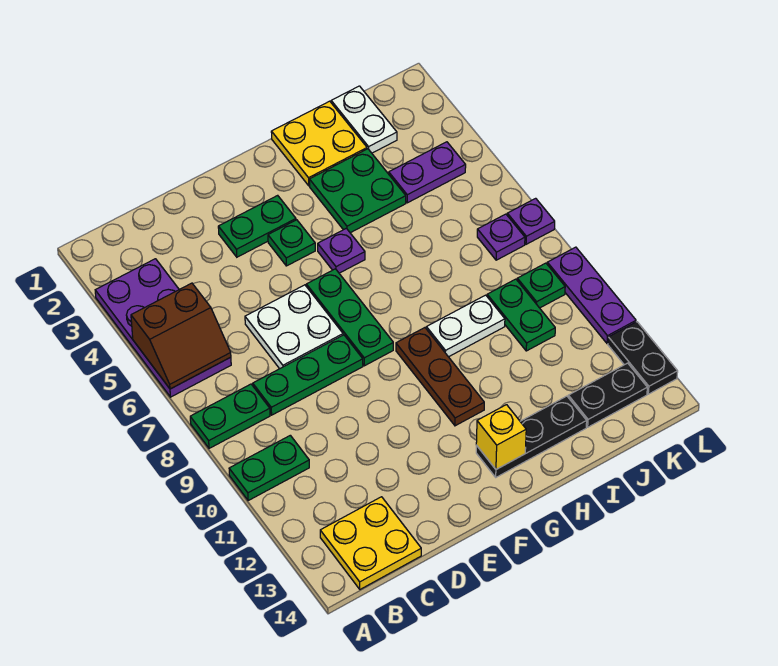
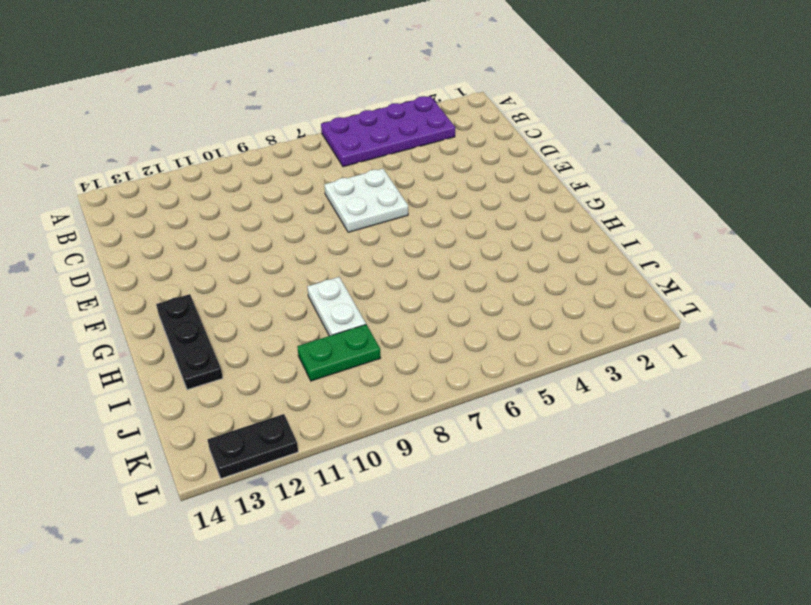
none -> green 1x2 plate [190,384,270,448]
none -> green 1x2 plate [229,435,309,500]
none -> yellow 2x2 plate [320,497,421,589]

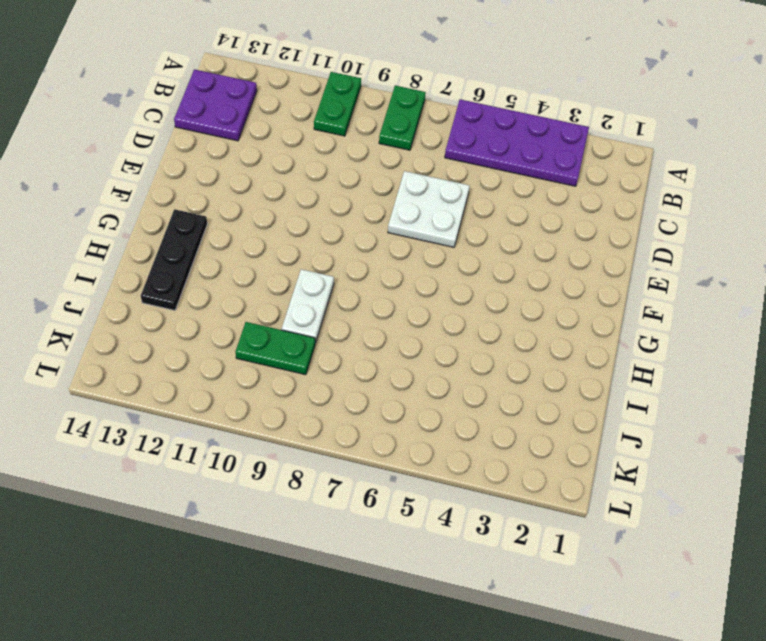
purple 2x2 plate [174,69,257,141] -> yellow 2x2 plate [320,497,421,589]
none -> green 1x3 plate [253,335,363,415]
none -> green 1x2 plate [218,195,296,257]
none -> green 1x1 plate [268,220,315,266]

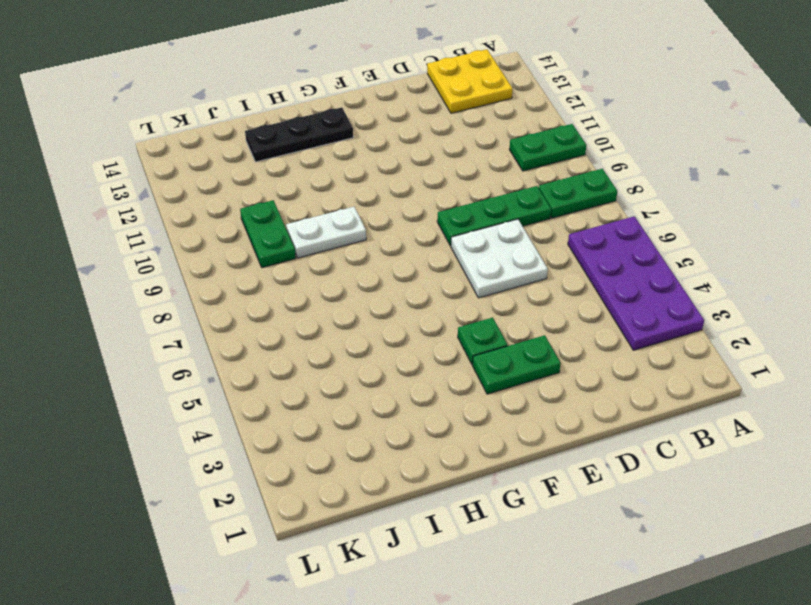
none -> green 1x3 plate [306,269,393,366]
none -> purple 1x1 plate [318,228,365,273]
none -> brown 1x3 plate [396,328,484,426]

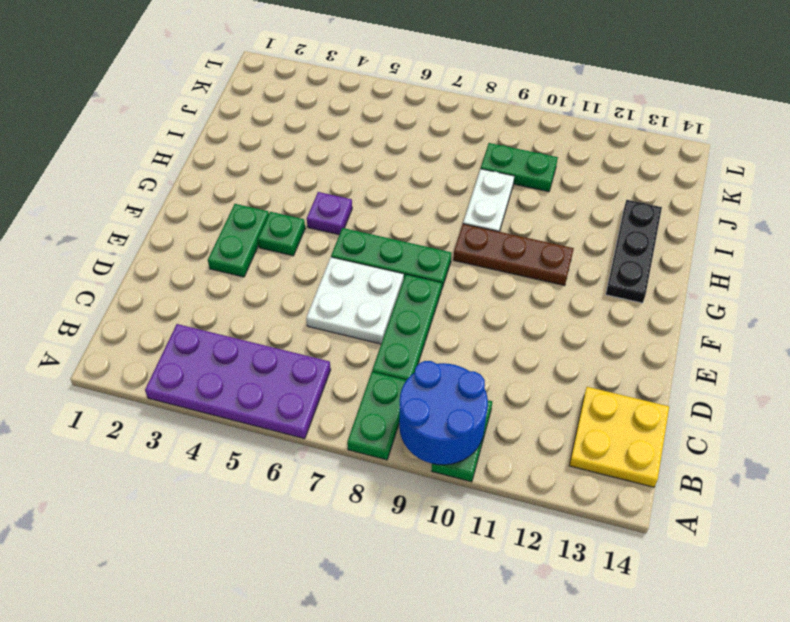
blue 2x2 round brick [399,361,488,465] -> none
none -> yellow 2x2 plate [271,101,367,186]
none -> green 2x2 plate [309,149,406,233]
none -> white 1x2 plate [331,86,397,153]

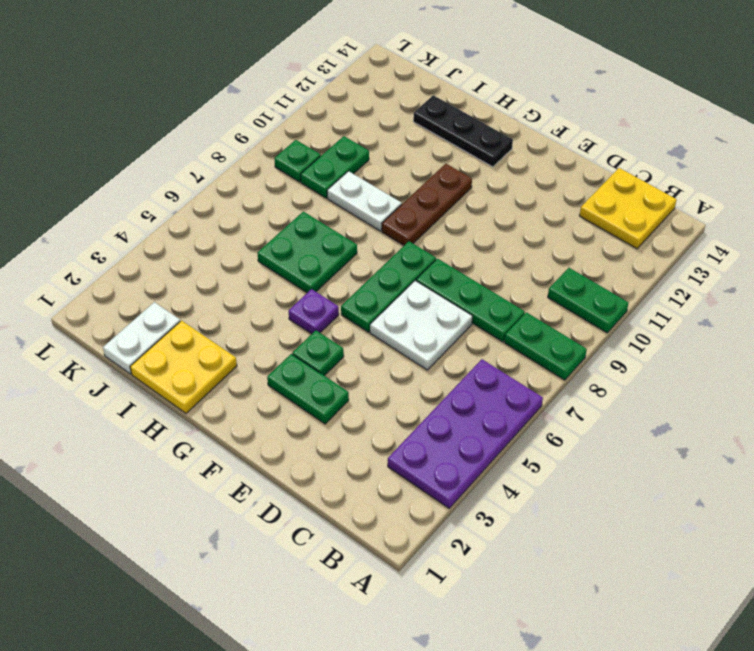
green 2x2 plate [257,212,357,293] -> green 2x2 plate moved to [309,149,406,233]
none -> purple 1x2 plate [389,142,466,203]
none -> black 1x2 plate [568,363,647,427]
none -> purple 1x1 plate [477,214,525,260]

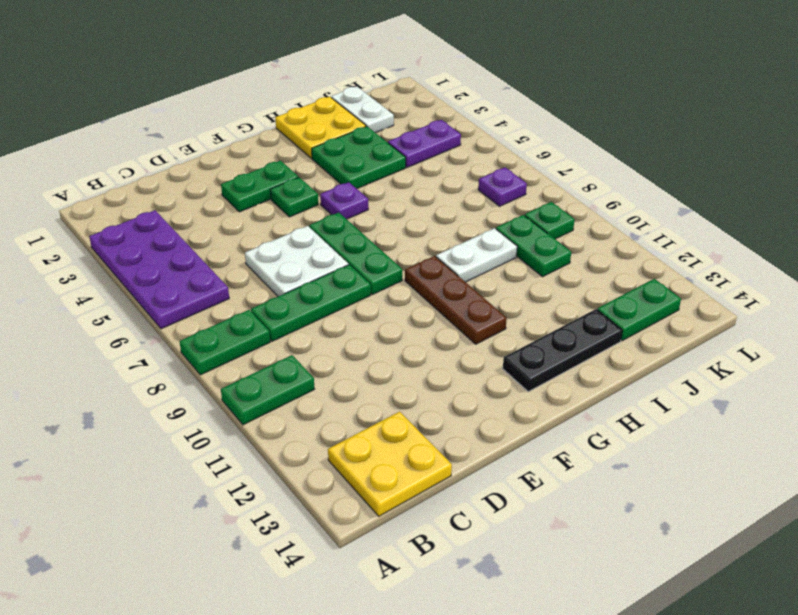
green 1x2 plate [597,279,681,341] -> black 1x2 plate [568,363,647,427]
none -> purple 1x1 plate [507,198,555,244]
none -> purple 1x3 plate [547,247,636,344]
none -> black 1x2 plate [608,322,678,394]

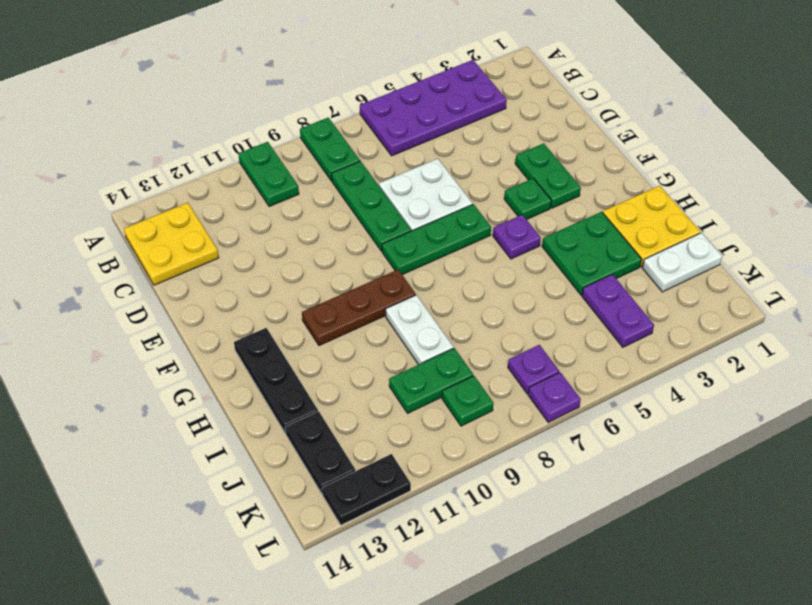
none -> purple 1x3 plate [547,247,636,344]
none -> brown 2x2 slope [131,283,231,389]
none -> yellow 1x1 brick [476,405,526,469]

